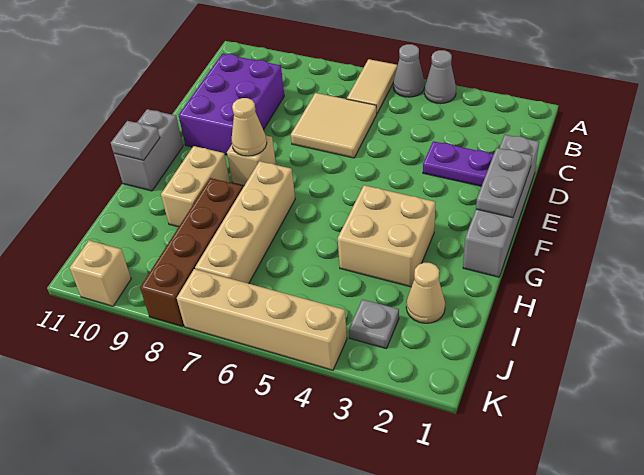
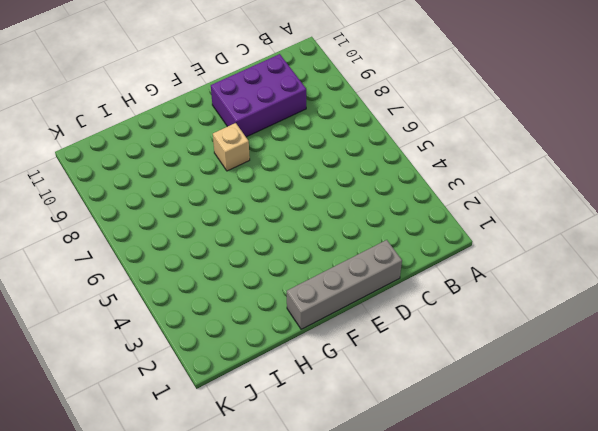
none -> grey 1x1 cone [425,50,456,104]
none -> grey 1x1 cone [393,44,425,97]
none -> tan 1x2 tile [347,59,397,113]

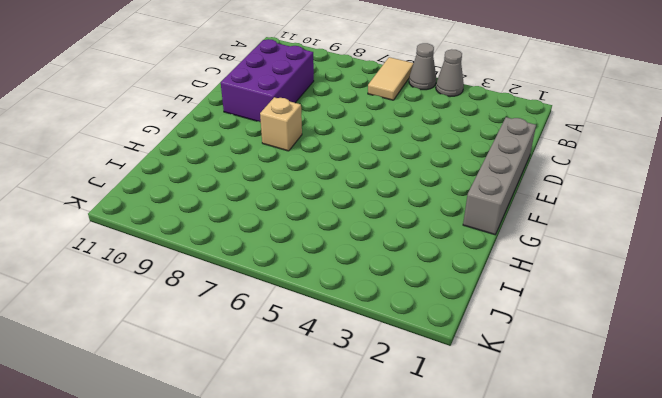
none -> tan 2x2 tile [291,93,377,158]
none -> purple 1x2 plate [423,141,494,186]
none -> grey 1x2 brick [114,109,183,191]

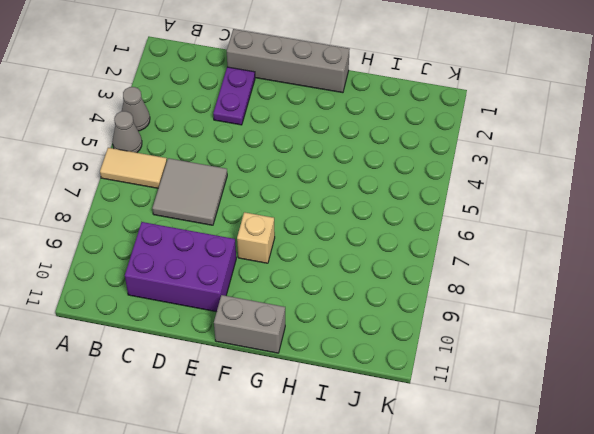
grey 2x2 tile [152,158,227,225] -> tan 2x2 tile [291,93,377,158]
none -> tan 2x2 brick [338,185,435,287]
none -> tan 1x4 brick [195,161,295,284]
none -> tan 1x2 brick [161,146,230,227]

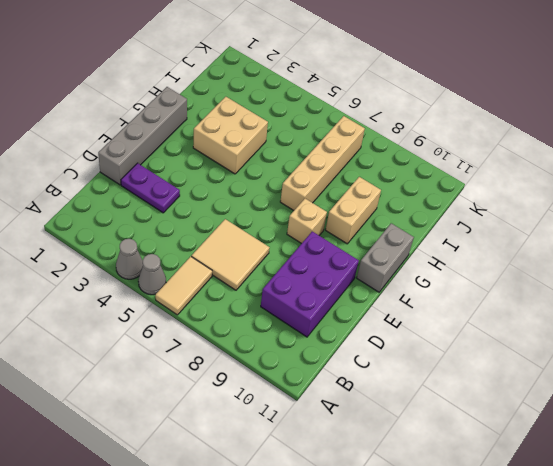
none -> brown 1x4 brick [140,178,243,327]
none -> tan 1x1 cone [406,263,445,323]
none -> grey 1x1 plate [349,299,399,349]

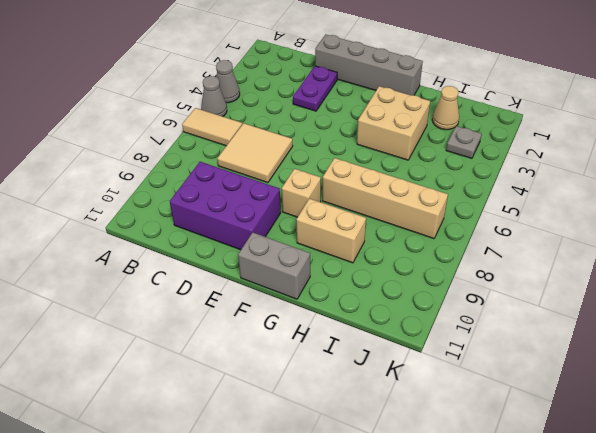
none -> brown 1x4 brick [140,178,243,327]
none -> tan 1x4 brick [177,269,347,370]
none -> tan 1x1 brick [70,241,131,306]

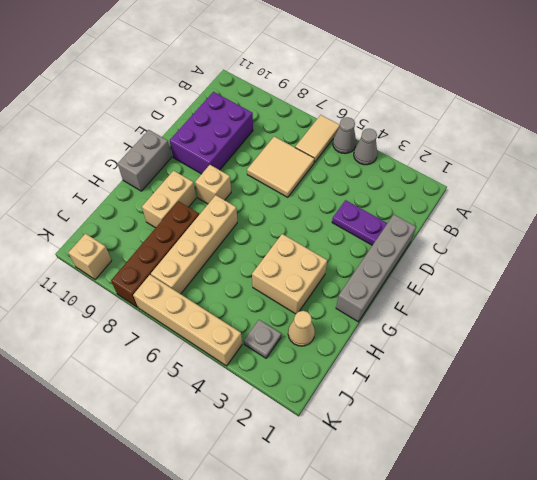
none -> grey 1x2 plate [476,148,532,218]
none -> tan 1x1 cone [232,98,267,156]
none -> grey 1x1 plate [111,121,160,160]

